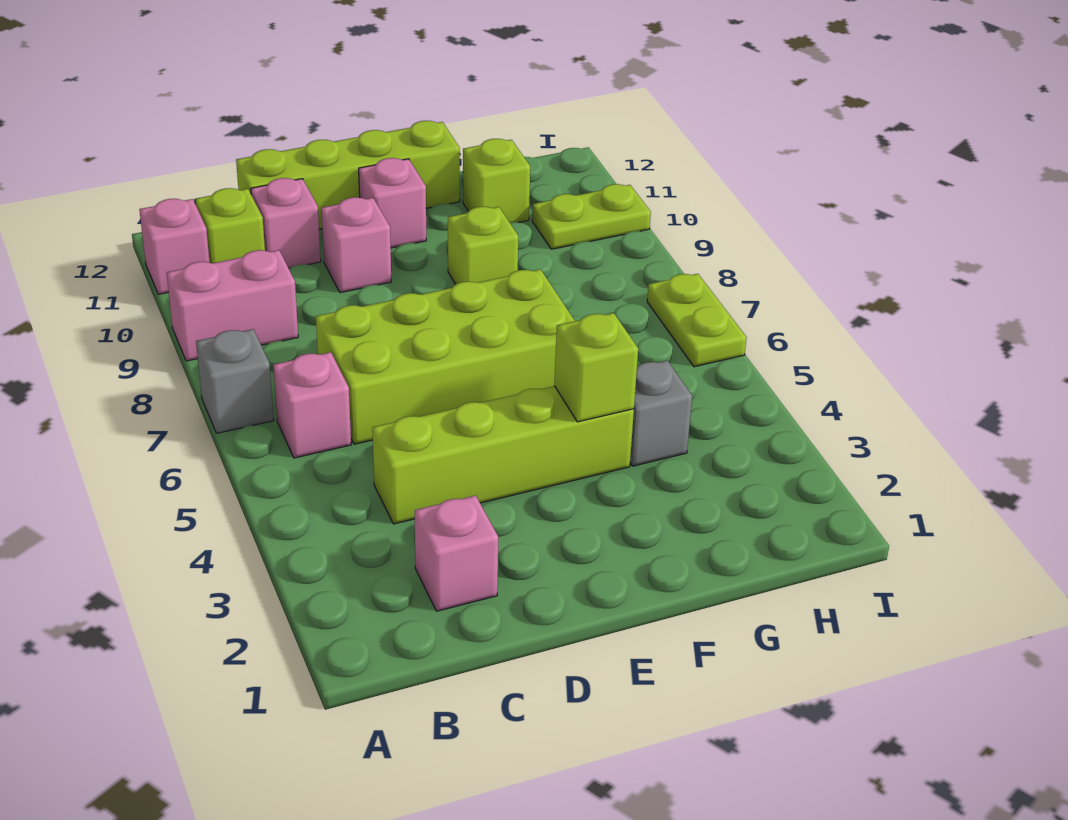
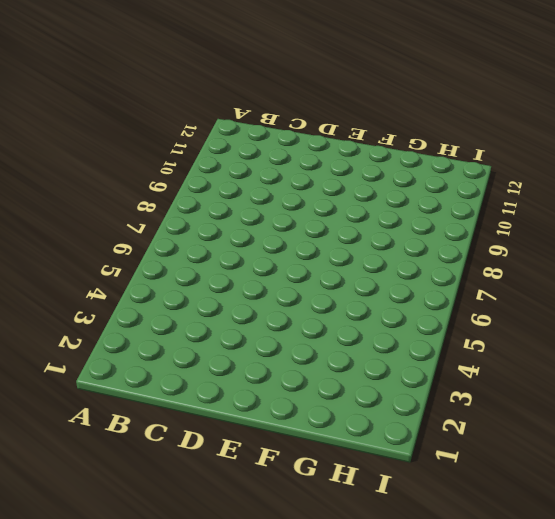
none -> grey 1x1 brick [196,329,274,433]
none -> pink 1x2 brick [167,250,298,361]
none -> pink 1x1 brick [139,199,210,294]

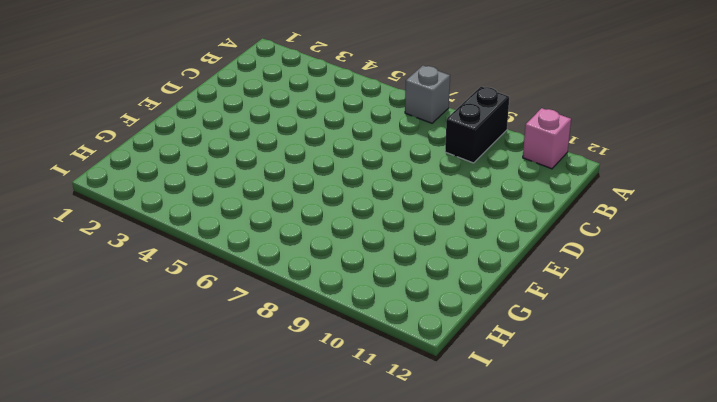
black 1x2 brick [445,86,509,163] -> pink 1x2 brick [167,250,298,361]
none -> pink 1x1 brick [273,352,351,458]
none -> lime 1x1 brick [196,188,265,263]
none -> pink 1x1 brick [415,496,498,611]

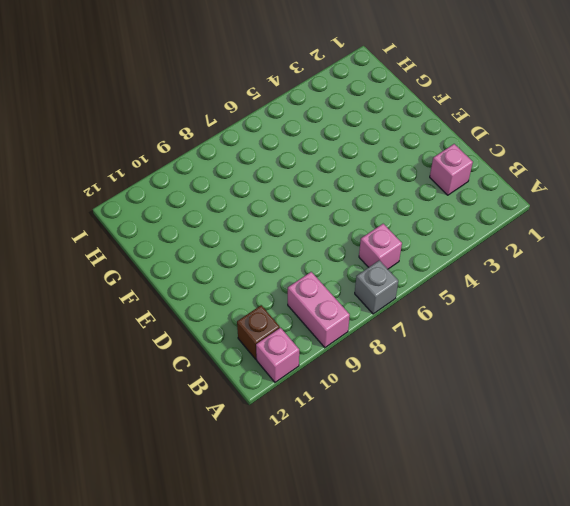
brown 1x1 brick [237,305,280,359] -> lime 1x1 brick [196,188,265,263]
none -> lime 1x4 brick [372,386,634,524]
none -> lime 2x4 brick [316,269,575,444]
none -> pink 1x1 brick [251,178,321,268]

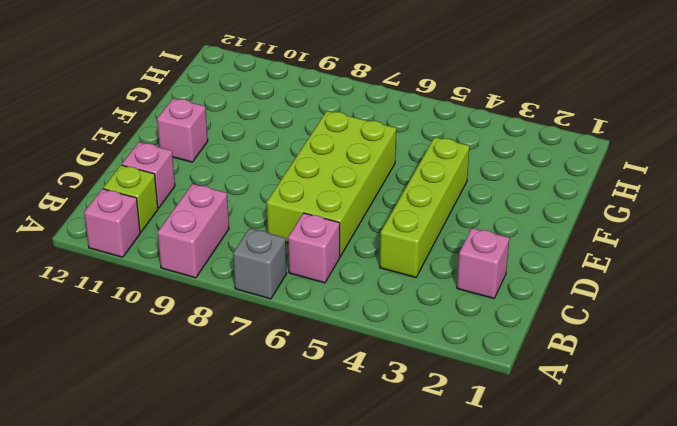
none -> lime 1x4 brick [236,121,460,229]
none -> pink 1x1 brick [321,197,391,293]
none -> lime 1x1 brick [448,207,518,284]

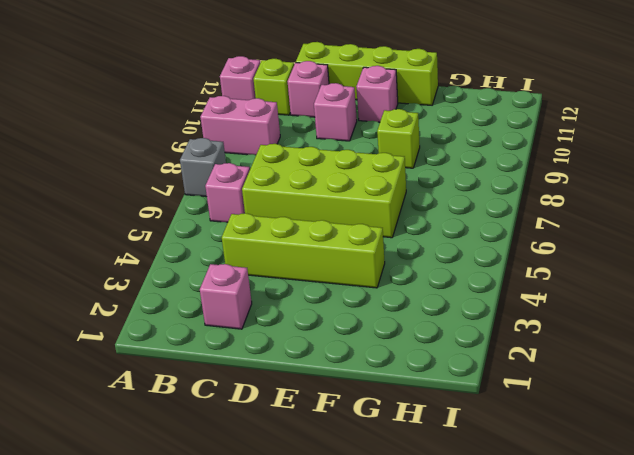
none -> grey 1x1 brick [630,361,692,466]
none -> lime 1x1 brick [463,139,530,223]
none -> lime 1x2 plate [532,184,651,249]

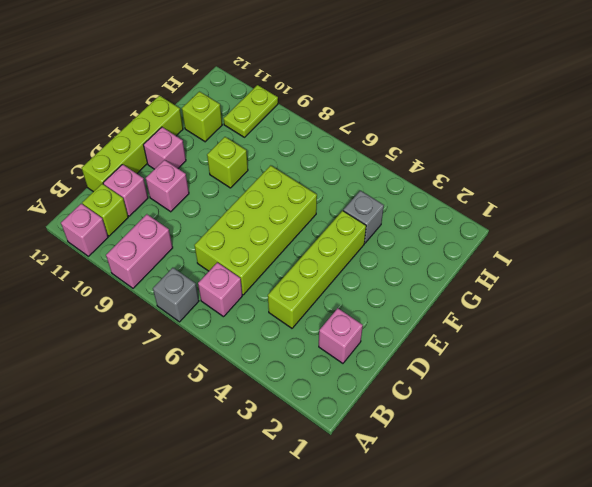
none -> lime 1x2 plate [647,274,747,367]
none -> lime 1x1 brick [554,313,638,422]

